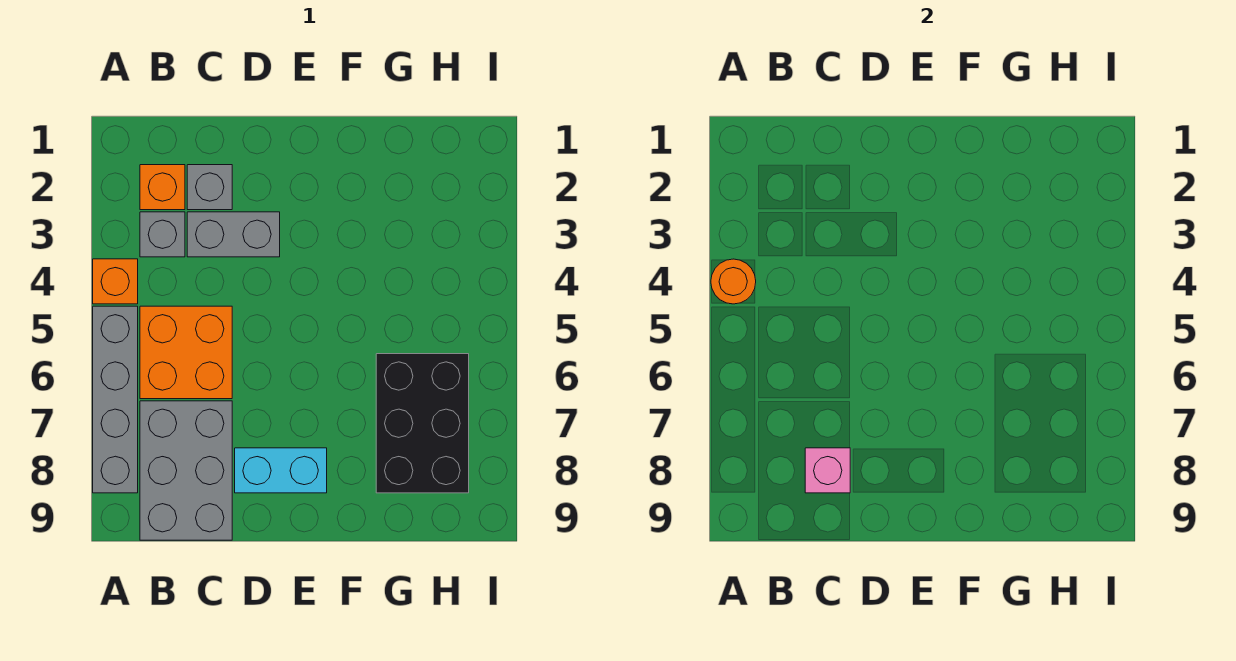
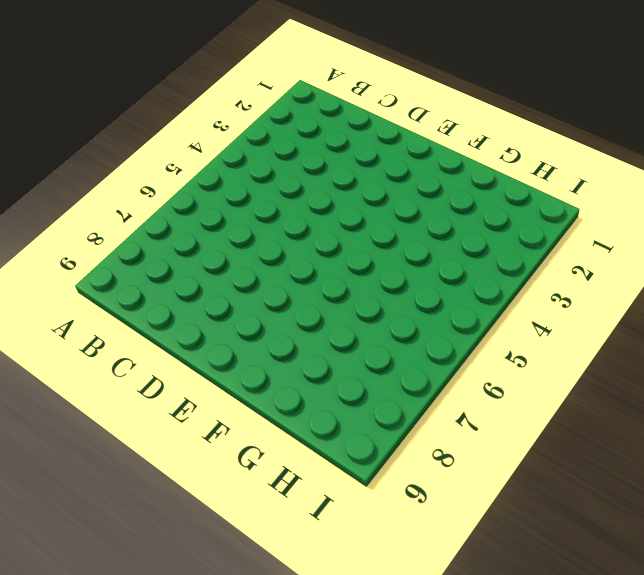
none -> orange 1x1 brick [93,259,138,304]
none -> grey 1x4 brick [93,306,138,493]
none -> orange 1x1 brick [140,165,185,210]

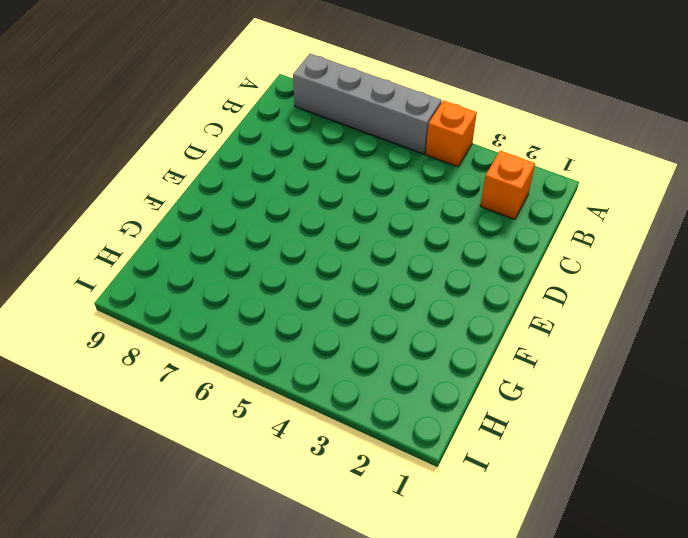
none -> grey 1x1 brick [140,212,185,257]
none -> orange 2x2 brick [140,306,232,399]
none -> grey 2x3 brick [140,401,232,540]

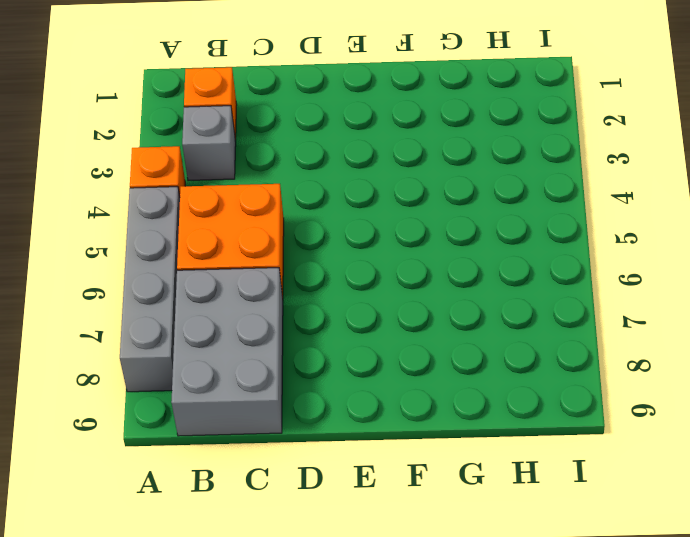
none -> grey 1x1 brick [187,165,232,210]
none -> grey 1x2 brick [187,212,280,257]
none -> cyan 1x2 brick [235,448,327,493]

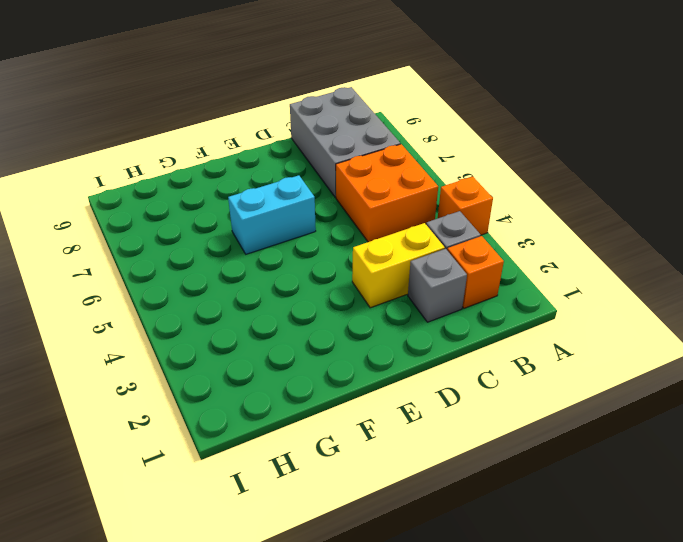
yellow 1x2 brick [352,223,445,308] -> grey 1x2 brick [187,212,280,257]
cyan 1x2 brick [228,175,316,254] -> cyan 1x2 brick moved to [235,448,327,493]
none -> grey 1x4 brick [93,306,138,493]
none -> black 2x3 brick [376,354,469,493]
none -> orange 1x1 round brick [711,259,756,304]

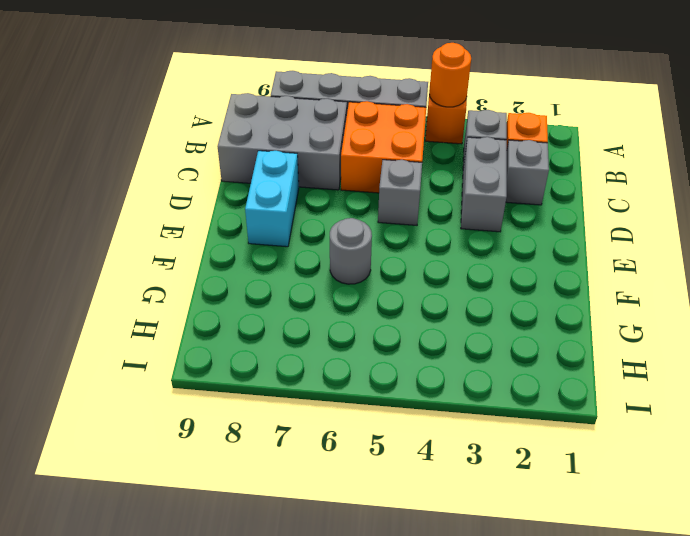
grey 1x1 brick [378,160,422,225] -> none
grey 1x1 round brick [330,218,372,284] -> none
none -> black 2x3 brick [376,354,469,493]
none -> pink 1x1 brick [805,448,850,493]

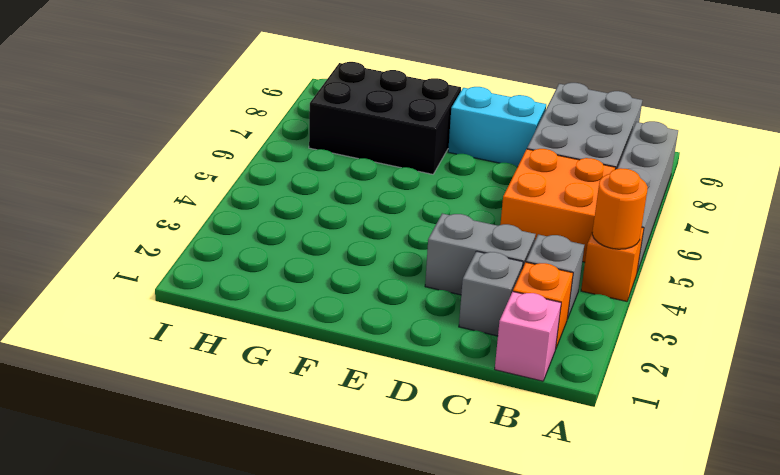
pink 1x1 brick [495,292,561,381] -> pink 1x1 brick moved to [805,448,850,493]
black 2x3 brick [309,62,461,174] -> black 2x3 brick turned to [376,354,469,493]

